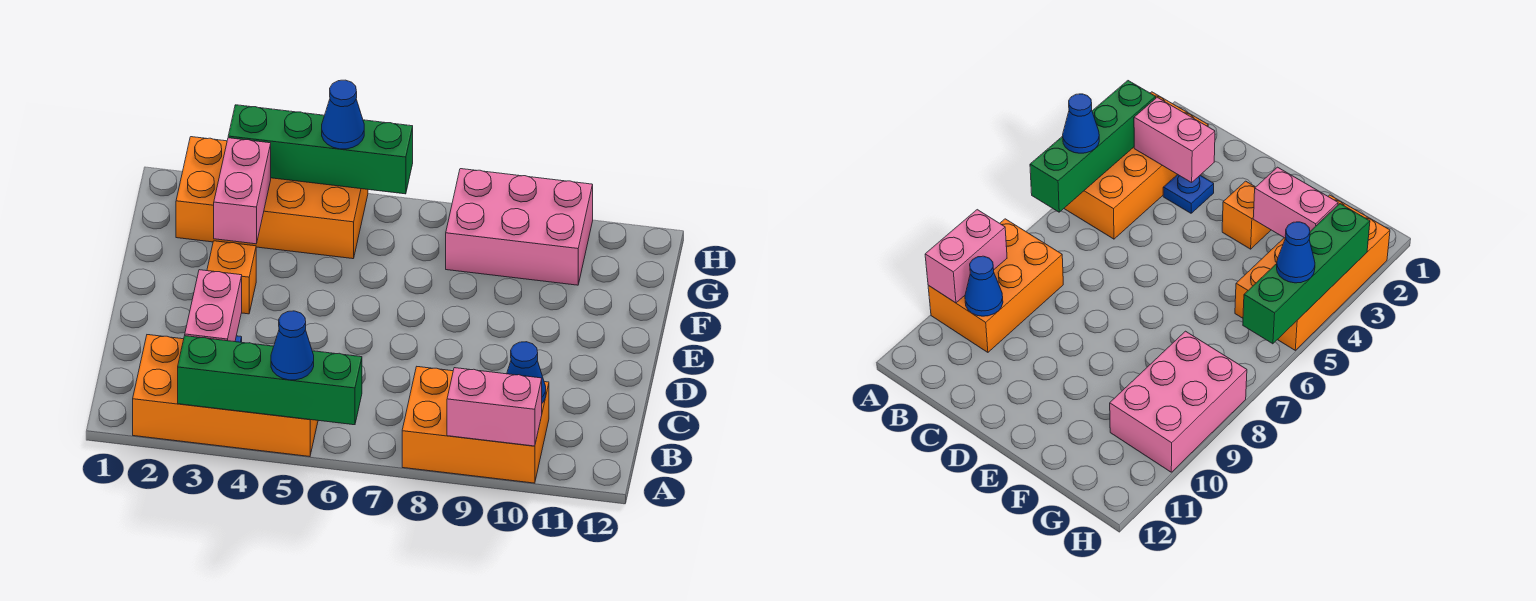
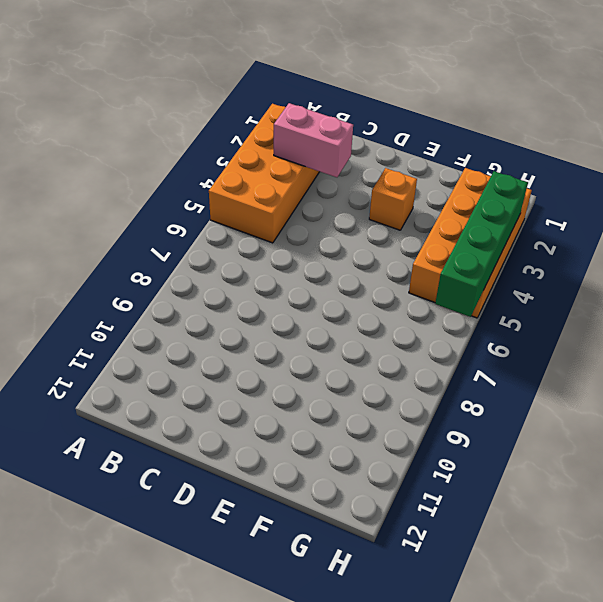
none -> orange 2x3 brick [402,367,549,483]
none -> blue 1x1 plate [1163,175,1214,213]
none -> pink 2x3 brick [446,169,593,285]

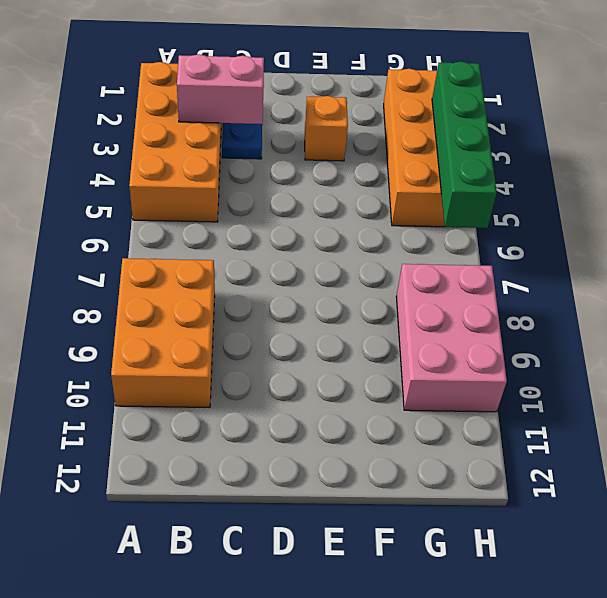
none -> green 1x4 brick [178,336,362,425]
none -> pink 1x2 brick [447,368,542,446]
none -> blue 1x1 cone [507,342,546,403]

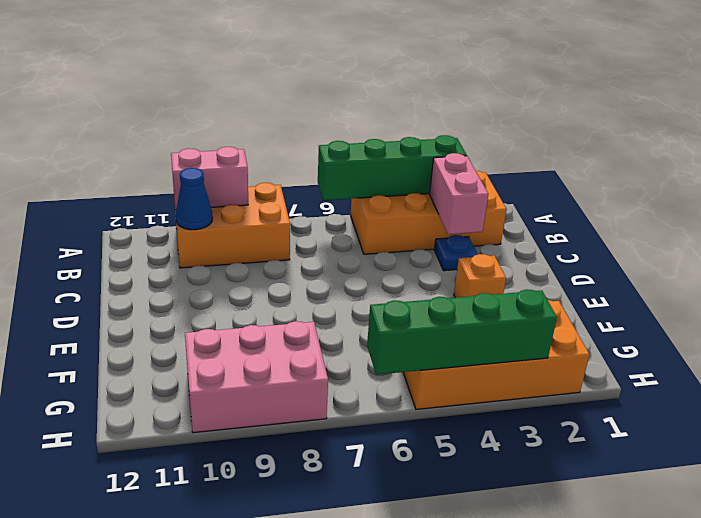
none -> pink 1x2 brick [214,138,271,244]
none -> blue 1x1 cone [271,311,314,380]
none -> blue 1x1 cone [322,80,364,149]

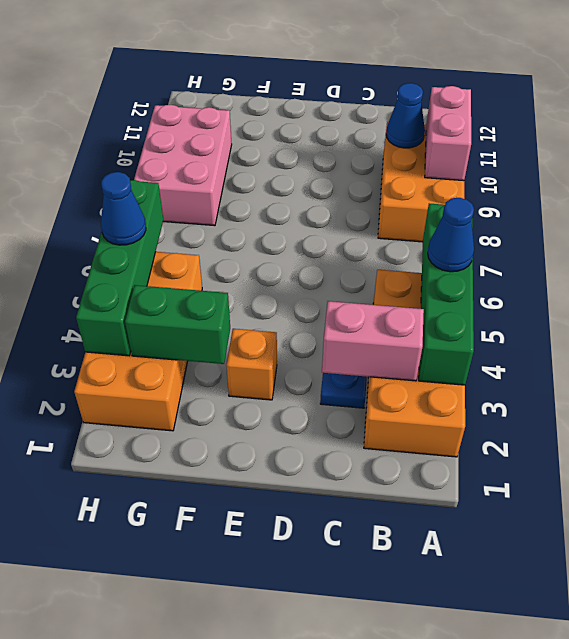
green 1x2 brick [125,285,230,364] -> pink 1x2 brick [214,138,271,244]

